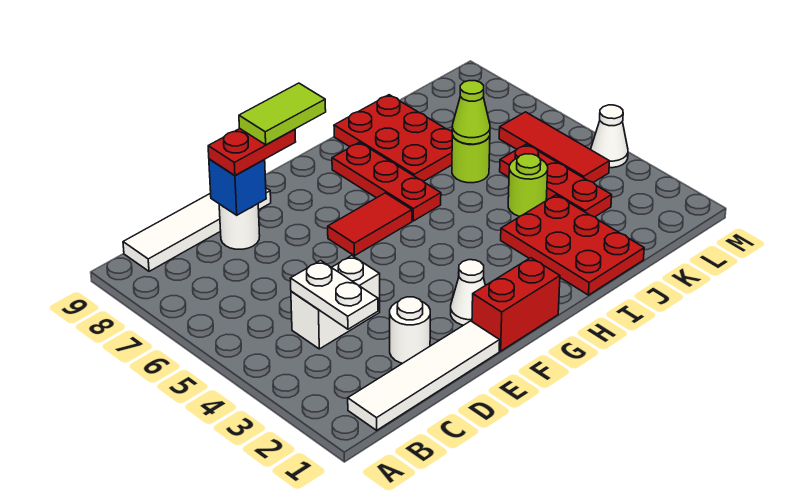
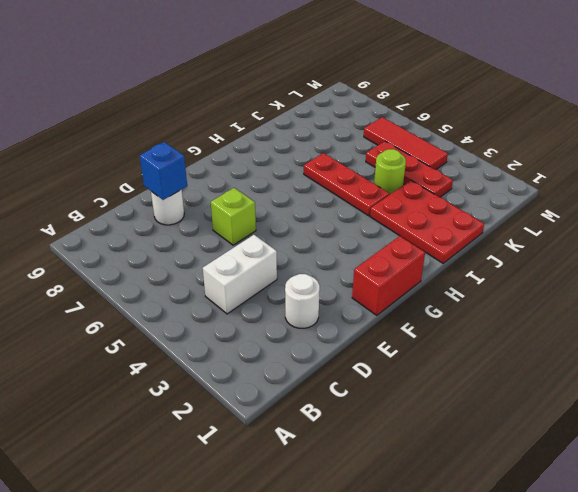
lime 1x1 brick [211,188,256,245] -> none
red 1x3 plate [304,153,389,216] -> red 1x3 plate moved to [332,142,441,221]
none -> white 1x4 tile [348,321,500,430]
none -> white 1x4 tile [123,188,271,271]
none -> white 1x1 cone [451,260,485,325]

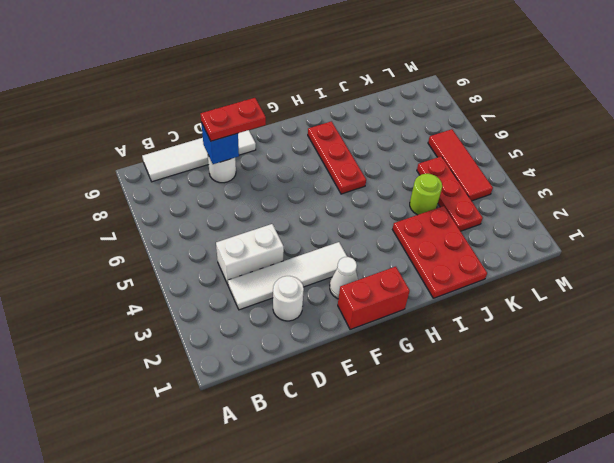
white 1x4 tile [228,242,347,310] -> white 1x4 tile moved to [348,321,500,430]
none -> red 1x2 tile [328,193,412,256]
none -> red 2x3 plate [334,95,452,181]
none -> lime 1x1 round brick [452,135,490,183]

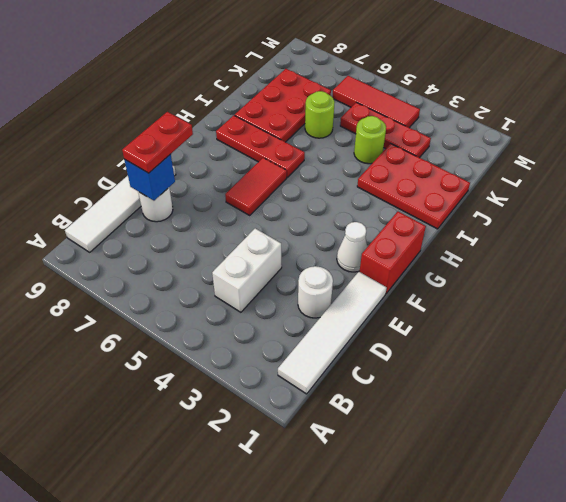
red 2x3 plate [235,69,331,142] -> red 2x3 plate turned to [334,95,452,181]
none -> white 1x1 cone [591,105,628,168]
none -> white 1x2 plate [290,260,378,329]
none -> lime 1x1 cone [452,81,490,144]

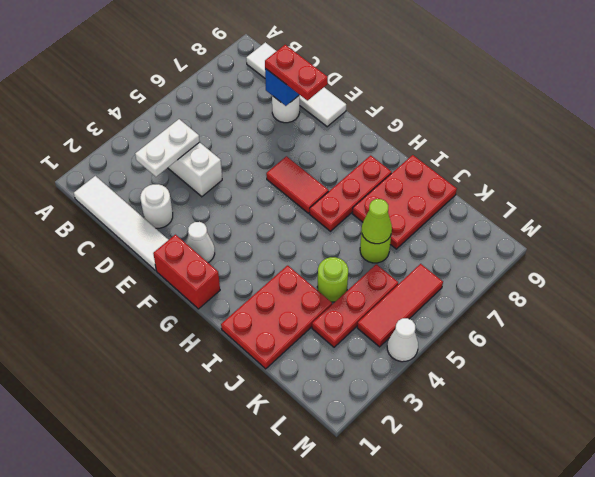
none -> lime 1x2 tile [239,83,326,145]

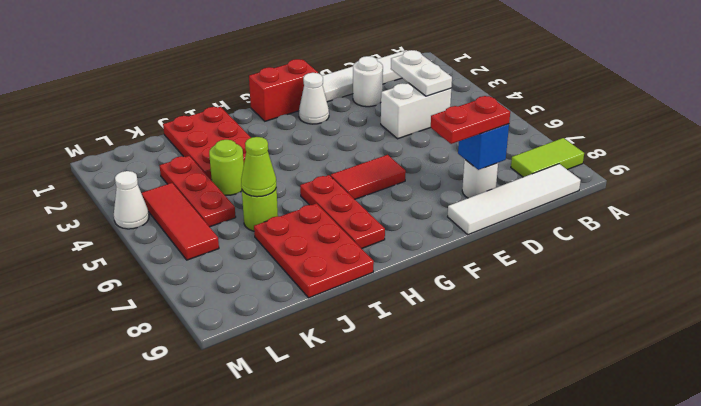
lime 1x2 tile [511,138,584,177] -> lime 1x2 tile moved to [239,83,326,145]

